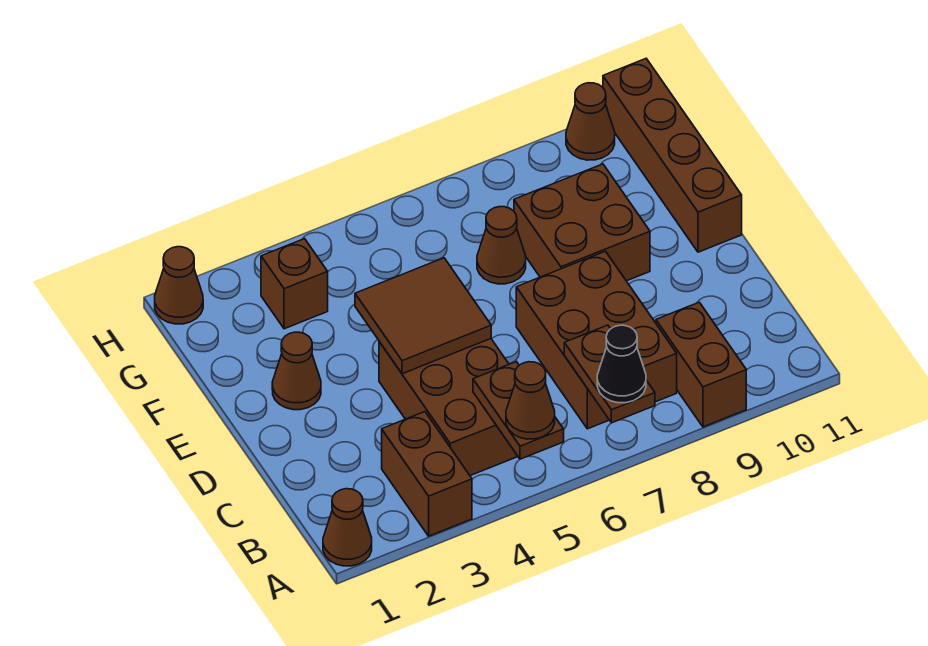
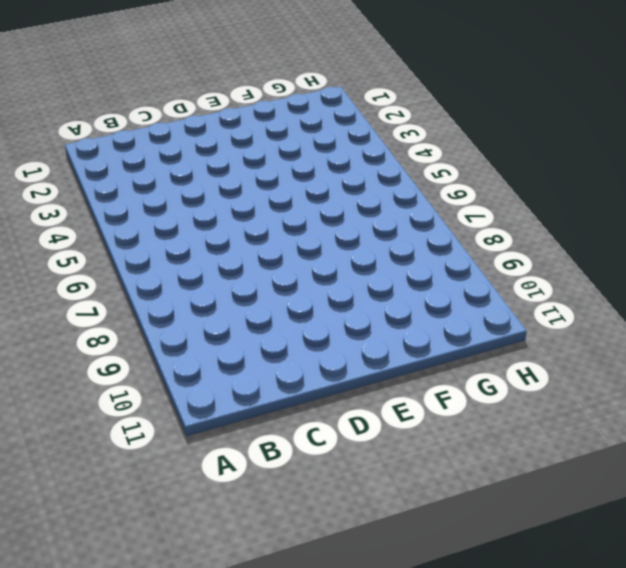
none -> brown 1x1 cone [323,489,372,566]
none -> brown 1x2 brick [382,412,472,536]
none -> brown 1x2 brick [656,302,746,427]

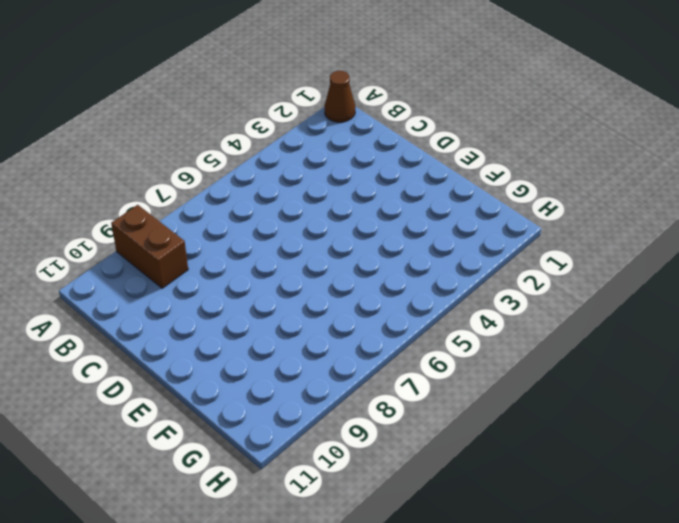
none -> brown 1x2 brick [382,412,472,536]
none -> brown 2x3 brick [379,339,518,476]
none -> brown 2x3 brick [516,251,677,429]

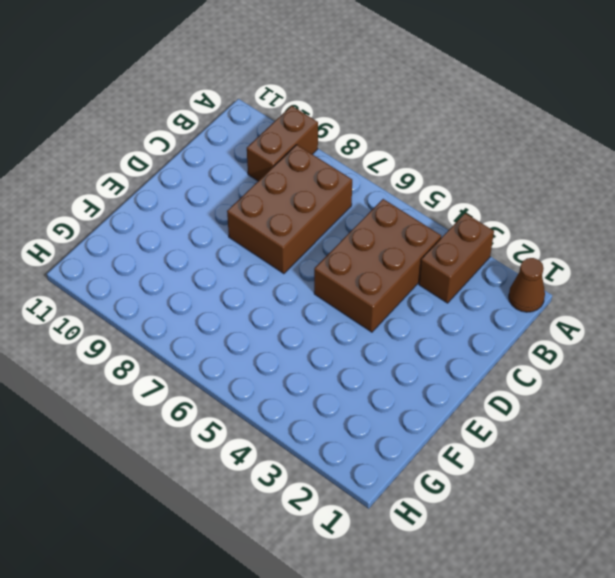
none -> brown 1x1 cone [272,332,321,410]
none -> brown 2x2 brick [514,164,650,281]
none -> brown 1x4 brick [603,59,742,252]

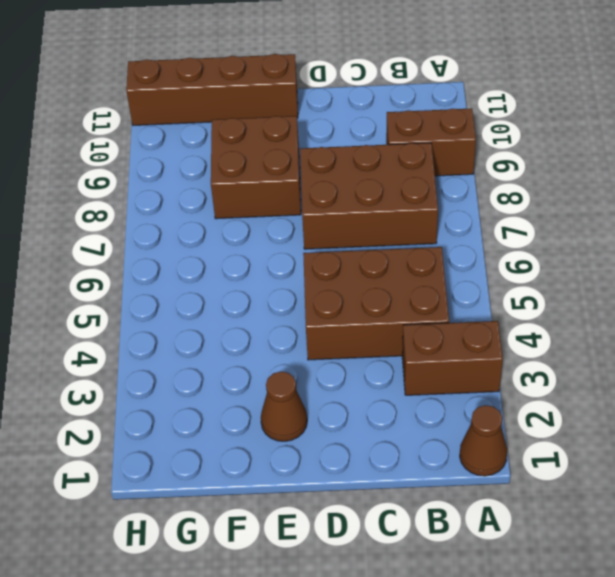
none -> brown 1x1 cone [477,207,526,284]
none -> brown 1x1 brick [261,239,328,329]
none -> brown 1x1 cone [155,247,203,324]

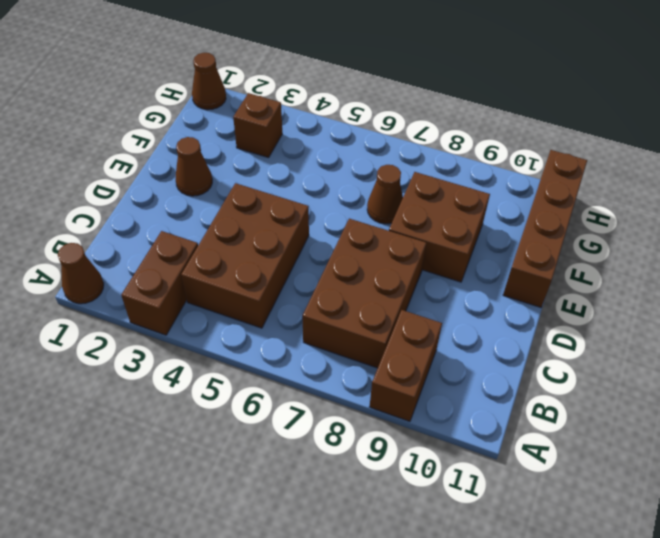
none -> brown 1x1 cone [566,83,615,160]
none -> brown 1x2 plate [473,362,564,459]
none -> brown 1x2 plate [564,325,655,423]

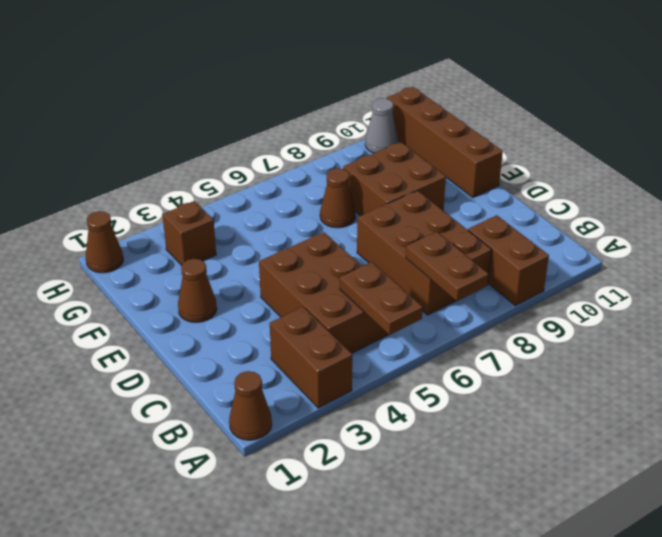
grey 1x1 cone [365,98,398,153] -> brown 1x1 cone [566,83,615,160]
none -> brown 2x2 tile [355,258,491,374]
none -> brown 1x1 cone [506,362,555,439]
none -> black 1x1 cone [597,325,646,403]

